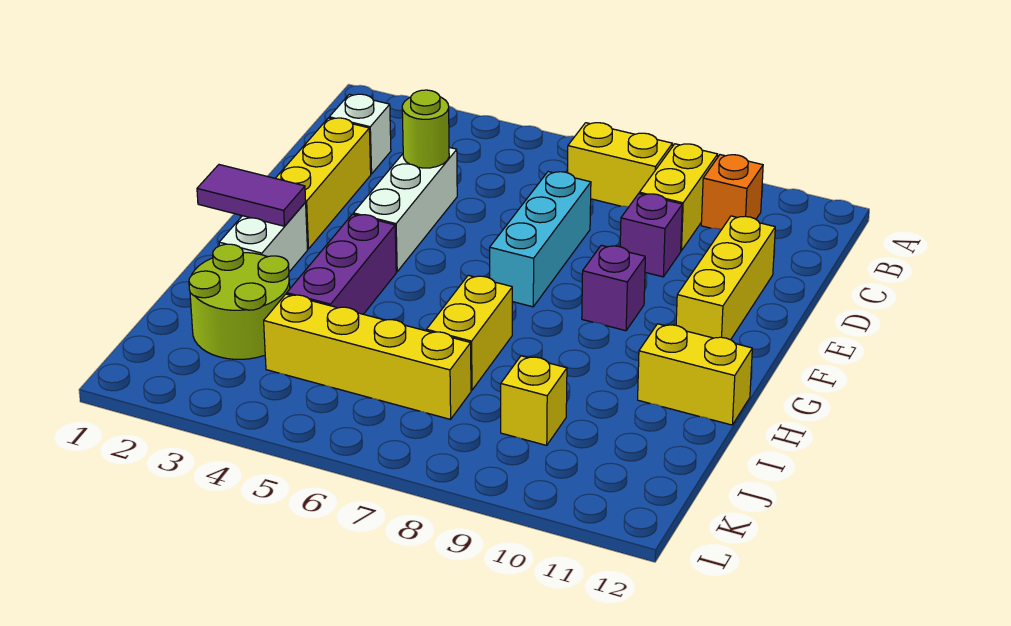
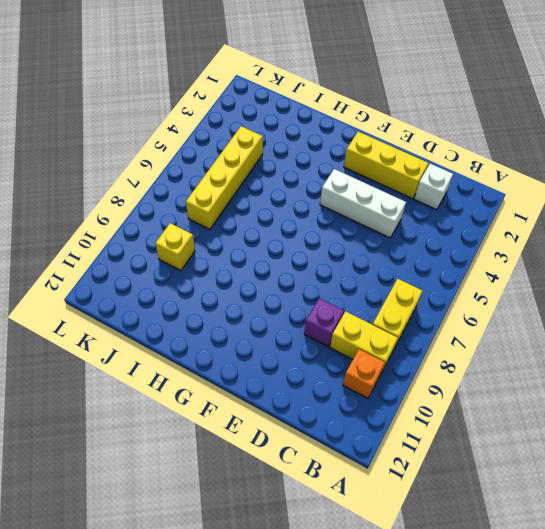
none -> cyan 1x3 brick [490,172,591,307]
none -> yellow 1x3 brick [676,216,775,340]
none -> purple 1x1 brick [582,245,645,331]

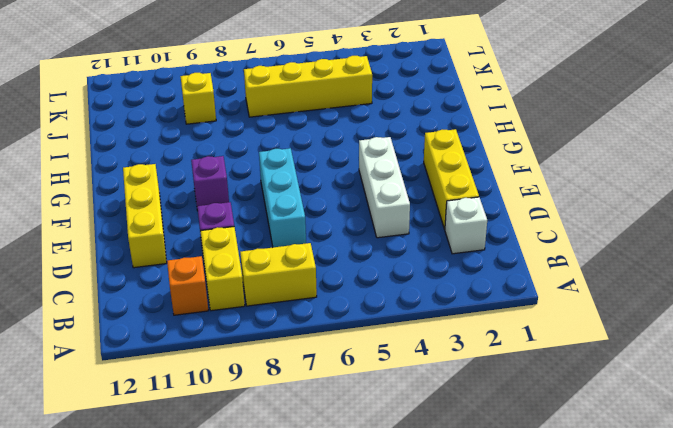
none -> white 1x2 brick [219,203,307,272]
none -> purple 1x3 brick [287,214,396,314]
none -> yellow 1x2 brick [426,275,512,390]

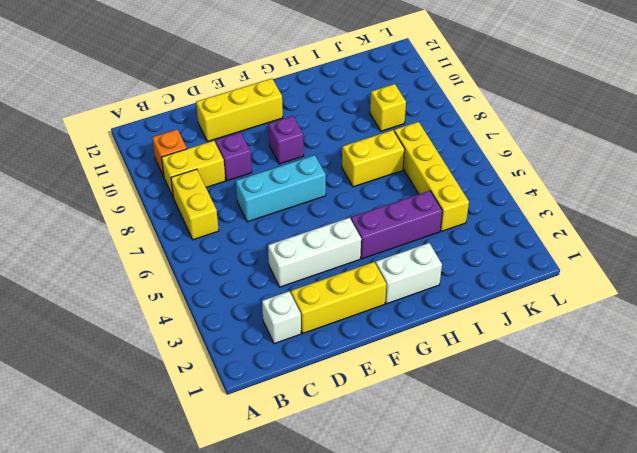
none -> yellow 1x2 brick [638,324,752,425]
none -> lime 2x2 round brick [189,244,290,359]
none -> lime 1x1 round brick [402,90,449,168]

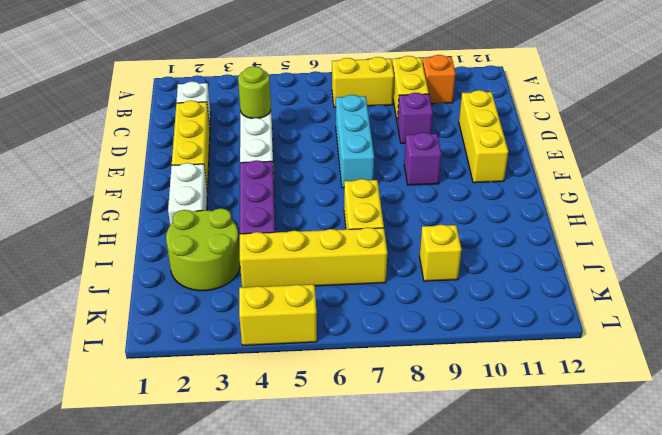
yellow 1x2 brick [239,284,317,345] -> yellow 1x2 brick moved to [638,324,752,425]
none -> purple 1x2 tile [197,165,306,226]

